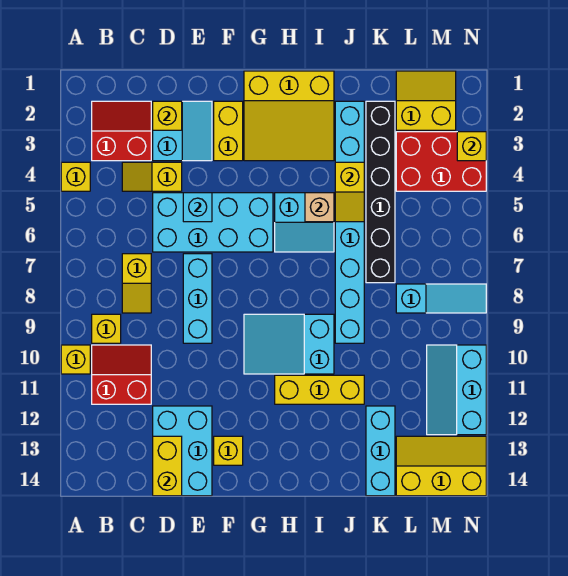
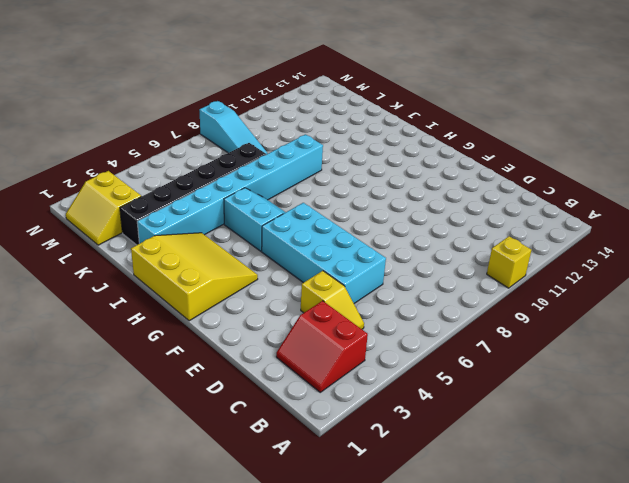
cyan 1x3 slope [199,101,268,154] -> cyan 1x3 slope turned to [396,284,486,313]
none -> yellow 1x1 brick [61,162,90,191]
none -> yellow 1x1 brick [92,314,121,343]
none -> red 2x2 slope [92,345,151,404]
none -> yellow 1x2 slope [122,254,151,313]

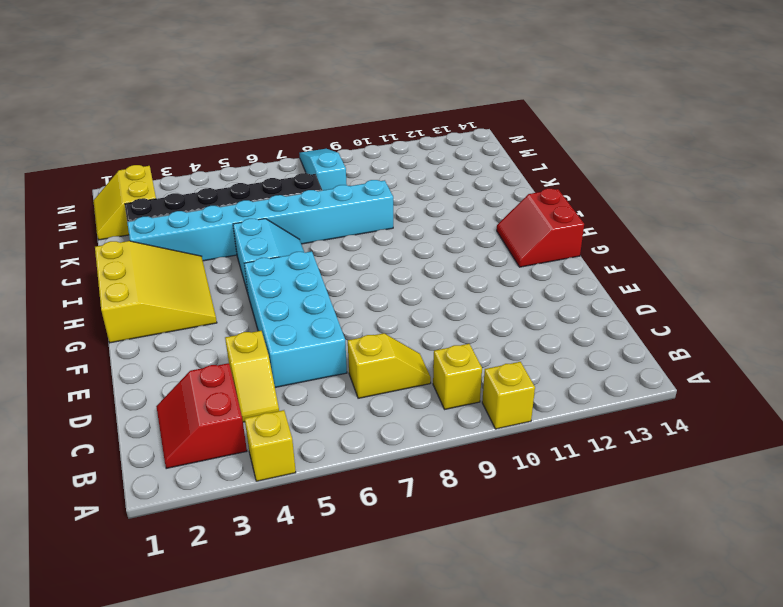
red 2x2 slope [497,189,584,267] -> red 2x2 slope moved to [92,345,151,404]
none -> cyan 2x2 slope [153,101,212,161]
none -> cyan 2x3 brick [153,406,212,496]
none -> cyan 1x3 brick [183,254,212,343]
none -> yellow 1x2 brick [214,101,243,161]

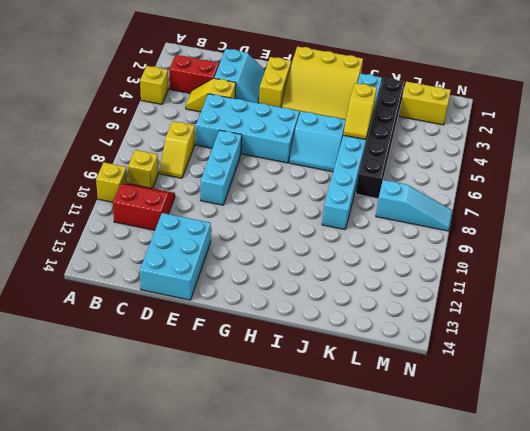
none -> yellow 1x1 brick [214,436,243,465]
none -> cyan 2x3 slope [244,314,334,374]
none -> yellow 1x3 brick [275,375,364,404]
none -> cyan 1x3 brick [366,406,395,496]

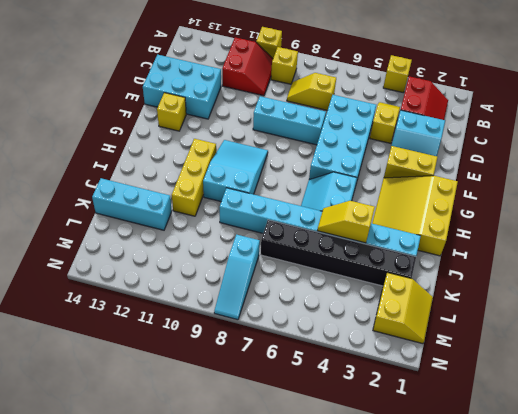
none -> red 2x3 brick [396,132,486,191]
none -> yellow 2x3 slope [396,436,486,496]
none -> cyan 2x3 slope [427,345,486,435]
none -> yellow 1x1 brick [153,101,182,130]

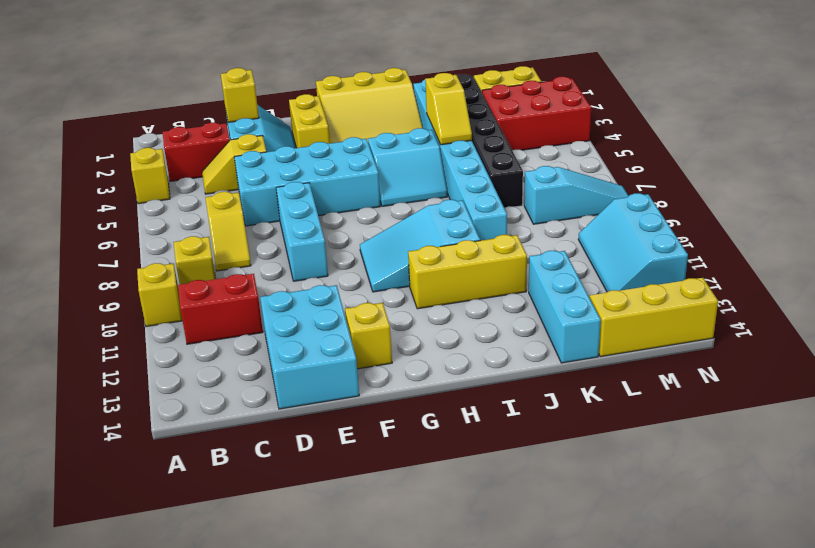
none -> yellow 1x2 brick [153,436,182,496]
none -> cyan 1x1 brick [183,193,212,222]
none -> tan 1x1 brick [305,193,334,222]
none -> yellow 1x1 brick [457,132,486,161]

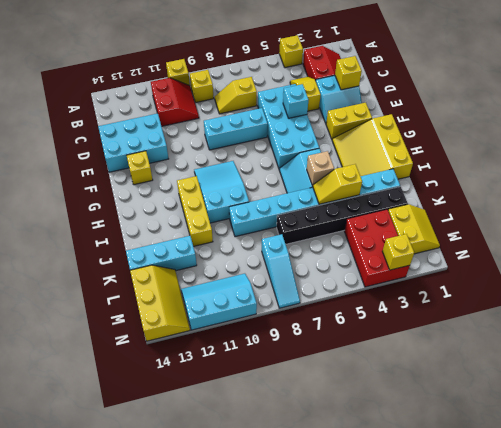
none -> yellow 1x2 brick [153,436,182,496]

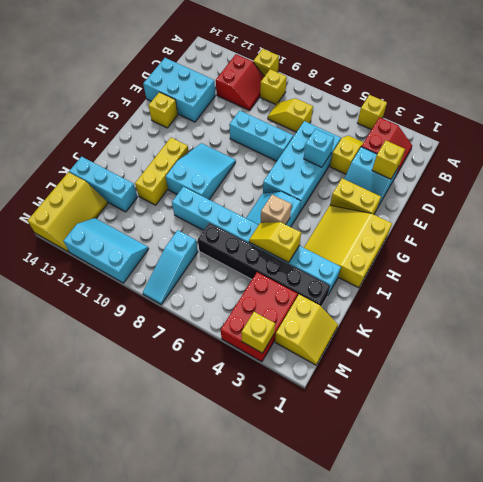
none -> yellow 1x2 brick [153,436,182,496]

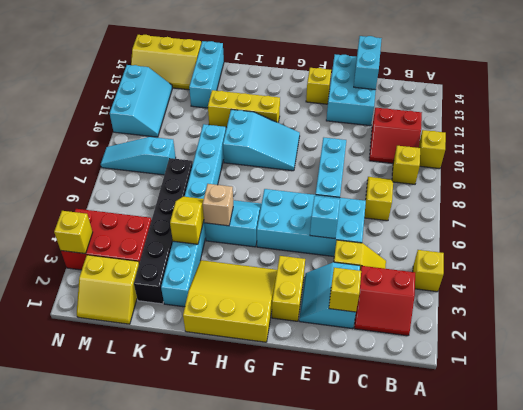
cyan 1x2 brick [354,36,382,90] -> yellow 1x2 brick [153,436,182,496]

